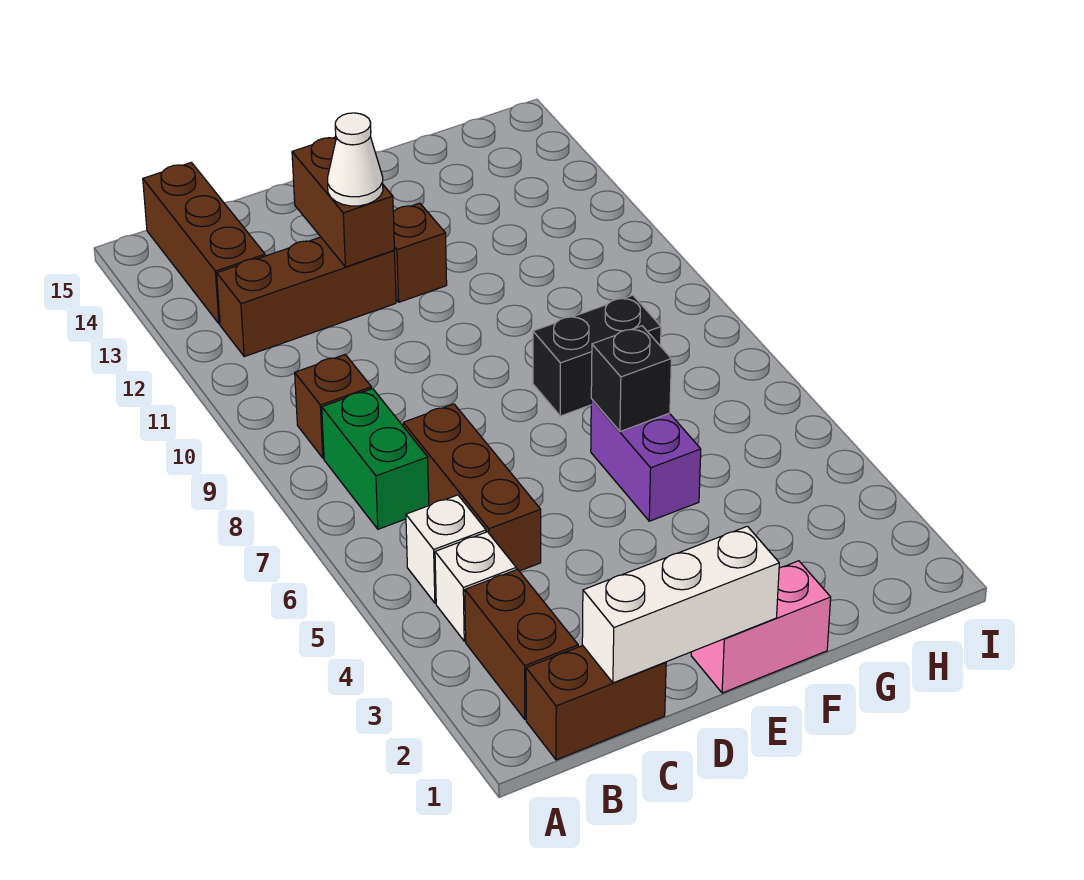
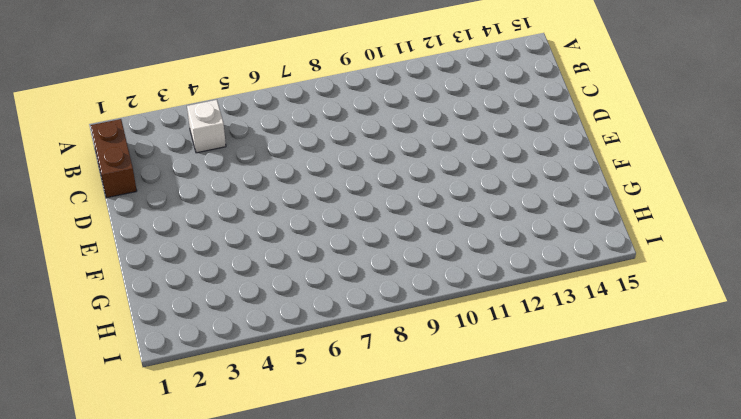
none -> brown 1x2 brick [465,569,578,719]
none -> white 1x1 brick [406,495,486,603]
none -> green 1x2 brick [322,389,429,529]

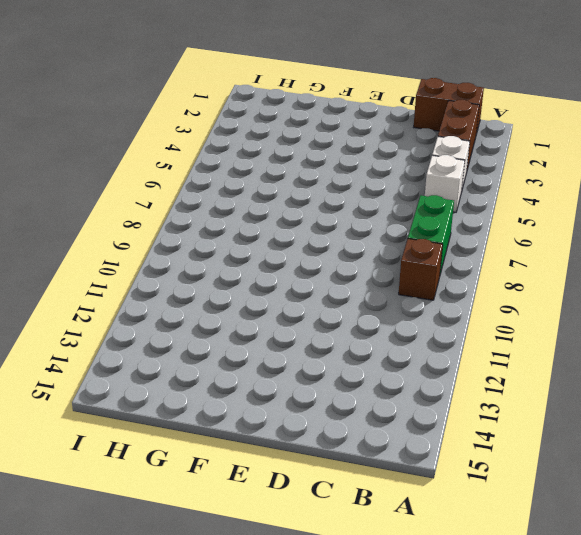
none -> brown 1x3 brick [217,237,396,357]
none -> brown 1x3 brick [143,162,265,324]
none -> brown 1x3 brick [403,404,541,571]

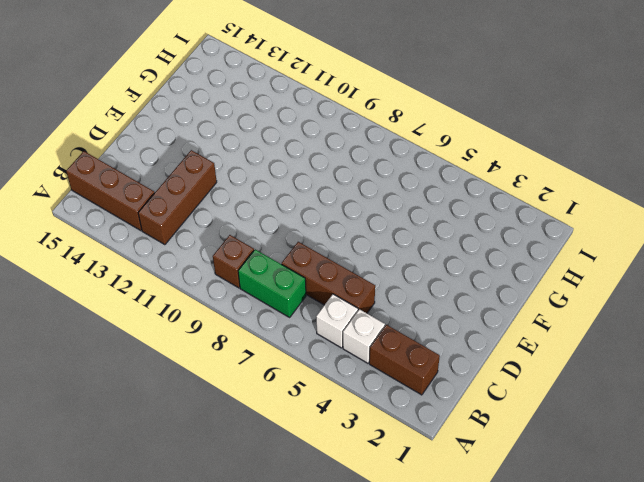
none -> brown 1x2 brick [526,646,666,760]
none -> pink 1x2 brick [691,561,831,693]
none -> brown 1x1 brick [393,203,447,302]

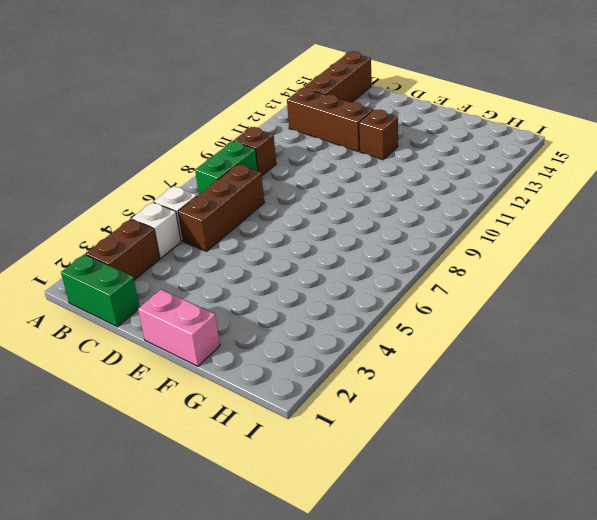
green 1x2 brick [61,254,140,327] -> brown 1x2 brick [526,646,666,760]
none -> purple 1x2 brick [591,399,701,521]
none -> black 1x2 brick [533,295,661,416]
none -> white 1x3 brick [582,526,779,683]

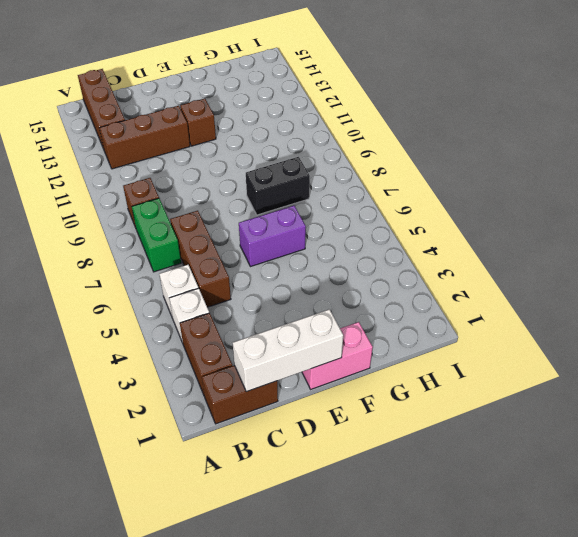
purple 1x2 brick [239,206,306,267] -> purple 1x2 brick turned to [591,399,701,521]
none -> brown 1x2 brick [292,137,395,267]
none -> black 1x1 brick [591,326,671,432]
none -> white 1x1 cone [328,113,383,206]

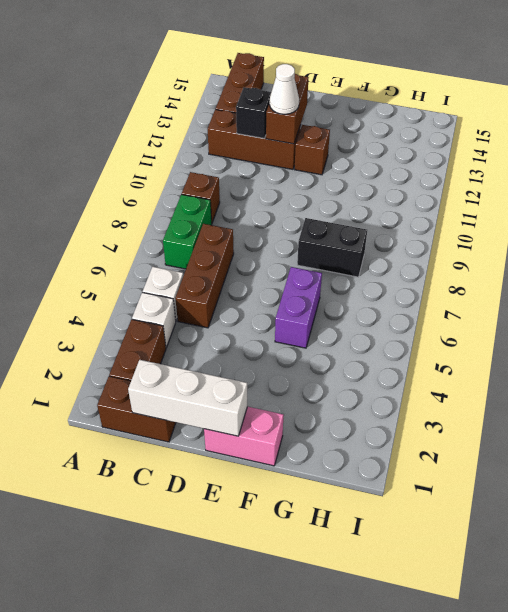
black 1x1 brick [236,87,271,138] -> black 1x1 brick moved to [591,326,671,432]

